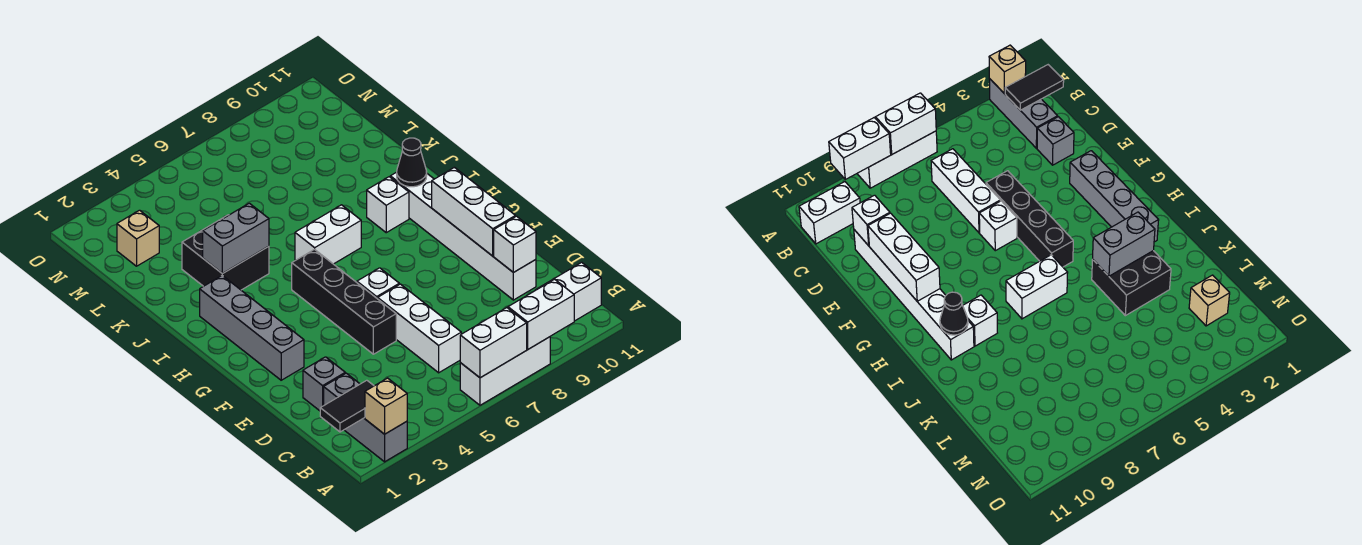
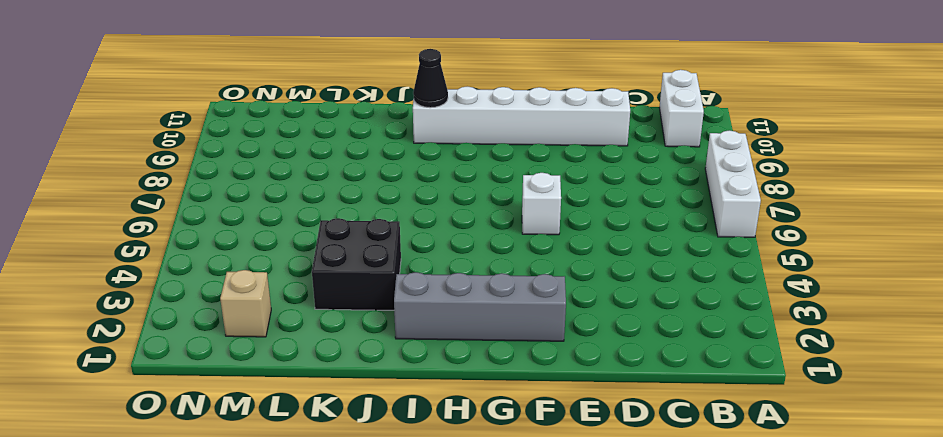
none -> grey 1x3 brick [324,373,407,462]
none -> white 1x3 brick [378,284,461,373]
none -> grey 1x1 brick [303,357,345,411]

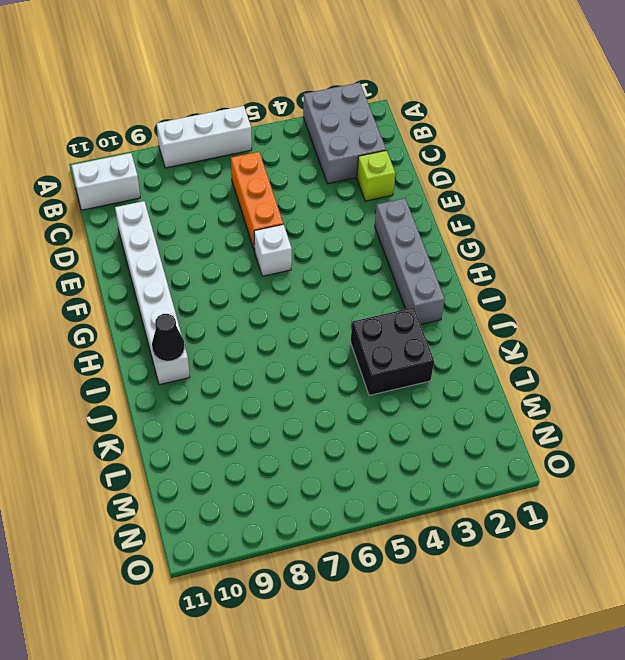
grey 2x3 brick [303,82,386,184] -> grey 1x3 brick [324,373,407,462]
orange 1x3 brick [231,152,283,251] -> white 1x3 brick [378,284,461,373]
lime 1x1 brick [357,150,395,201] -> grey 1x1 brick [303,357,345,411]
none -> black 1x4 brick [292,249,396,354]
none -> white 1x2 brick [295,205,361,264]
none -> white 1x1 brick [367,177,409,233]

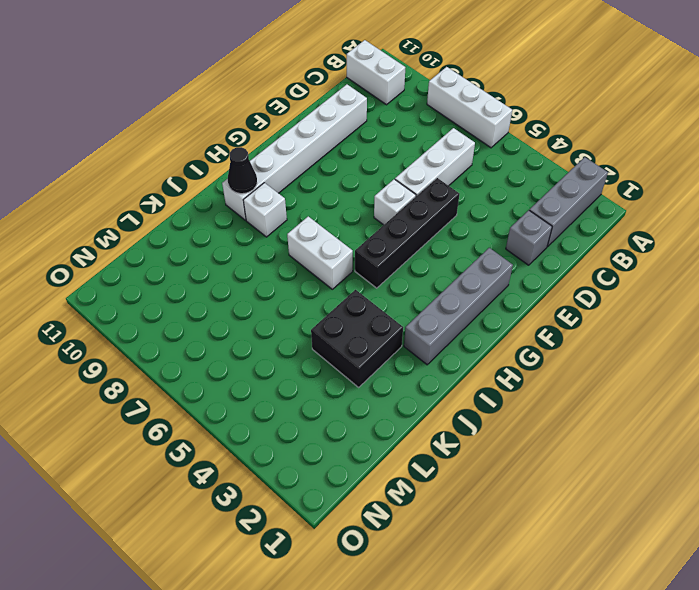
none -> tan 1x1 brick [117,210,159,266]
none -> tan 1x1 brick [365,378,407,434]
none -> white 1x2 brick [460,308,527,378]

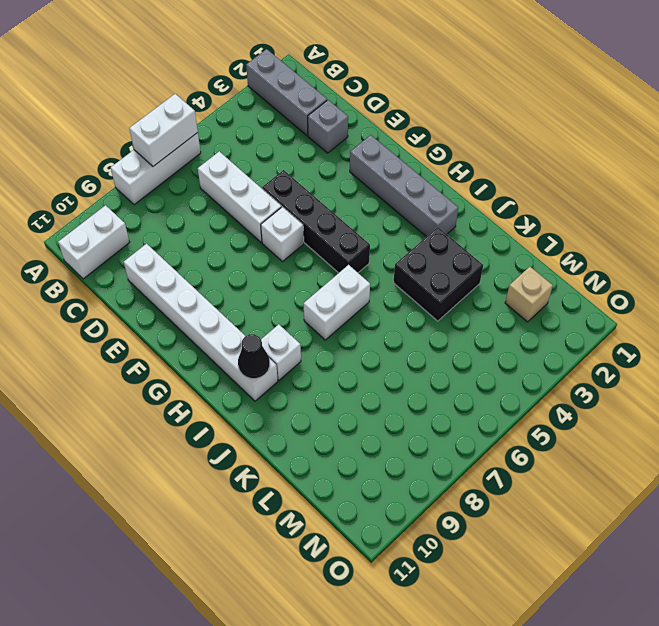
none -> tan 1x1 brick [365,378,407,434]
none -> white 1x2 brick [508,279,574,349]
none -> black 1x2 tile [320,380,374,432]

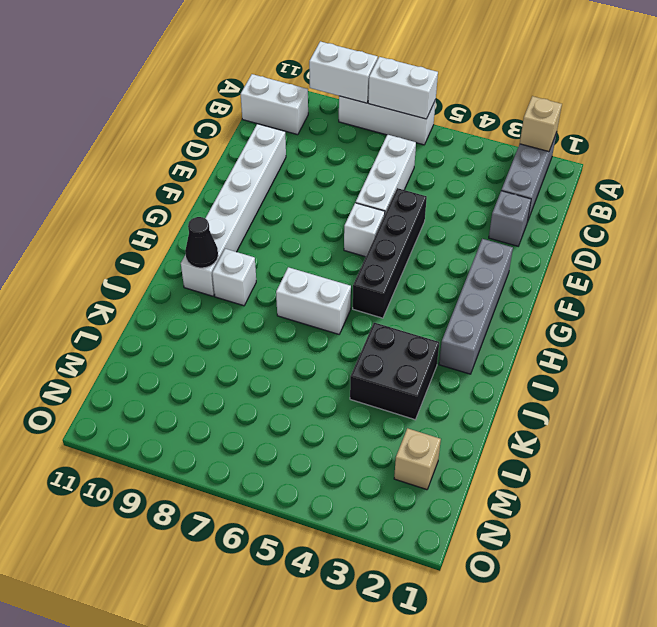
none -> black 1x2 tile [320,380,374,432]
none -> white 1x1 brick [494,216,536,272]
none -> white 1x3 brick [432,167,515,256]

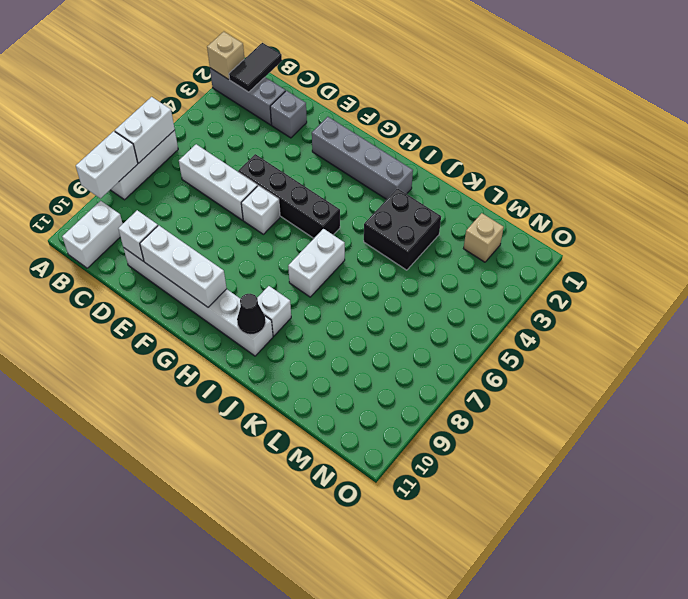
none -> grey 1x2 brick [203,203,269,274]

